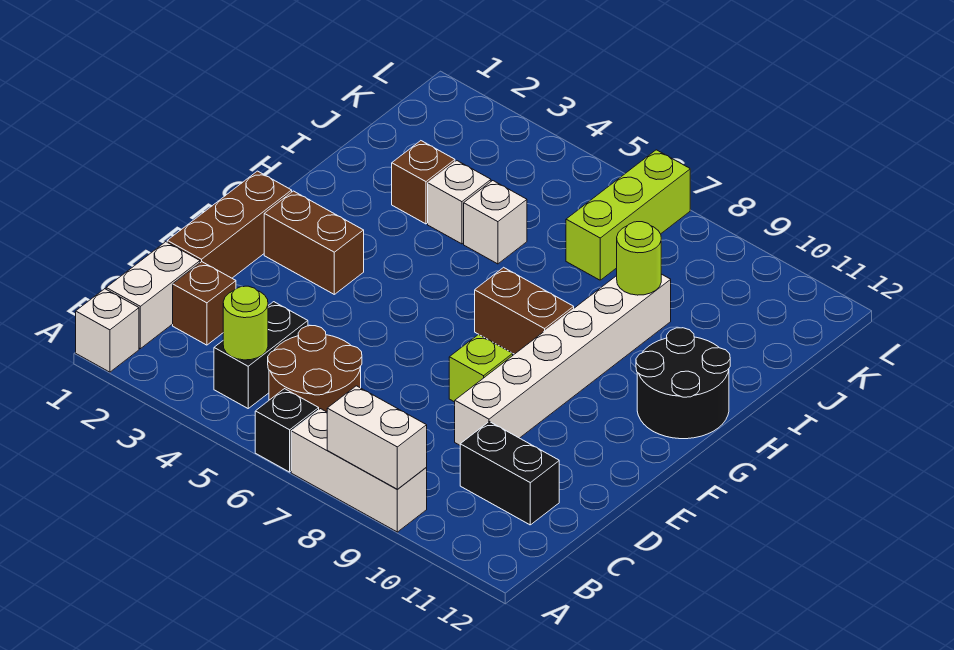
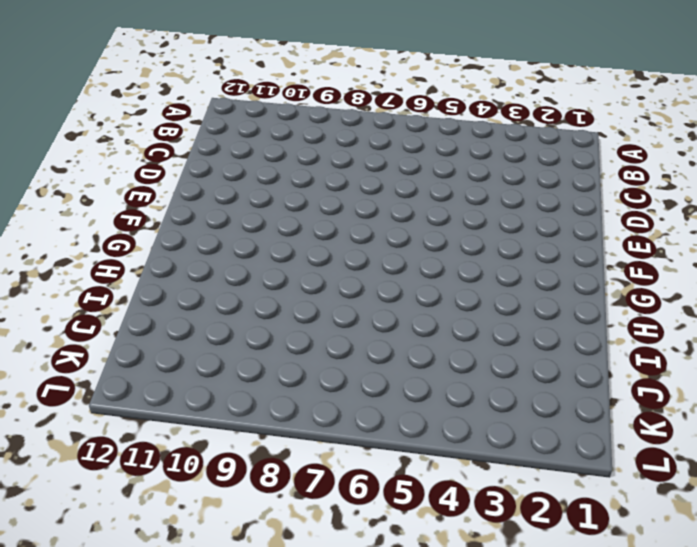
none -> white 1x1 brick [76,289,139,372]
none -> black 1x1 brick [255,389,319,472]
none -> white 1x3 brick [291,409,427,532]

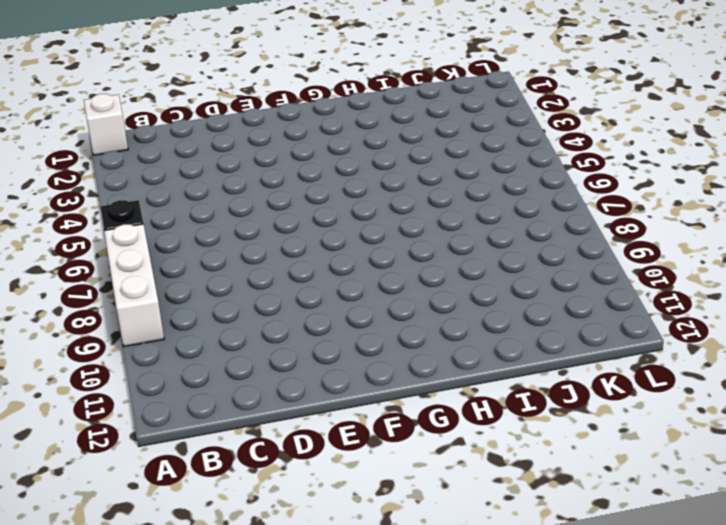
none -> white 1x2 brick [106,242,200,349]
none -> black 1x2 brick [214,302,308,408]
none -> brown 2x2 round brick [268,326,362,412]

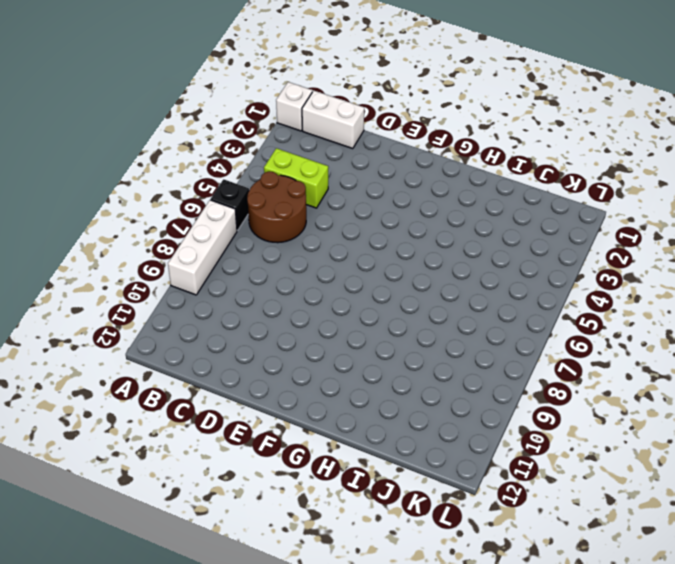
lime 1x2 brick [264,148,328,208] -> black 1x2 brick [214,302,308,408]
none -> brown 1x1 brick [173,262,236,345]
none -> black 1x2 brick [460,422,559,525]
none -> brown 1x3 brick [167,171,292,278]

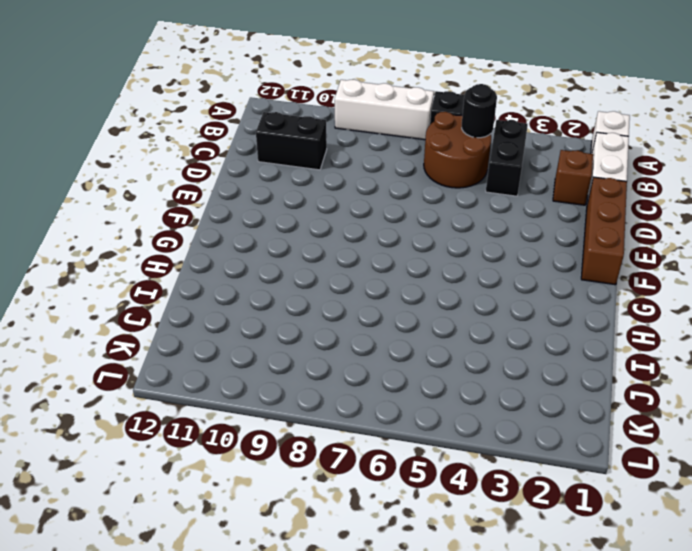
black 1x1 round brick [462,84,497,138] -> none
none -> white 1x6 brick [455,274,671,445]
none -> lime 1x1 brick [449,334,513,402]
none -> brown 1x2 brick [264,191,364,294]

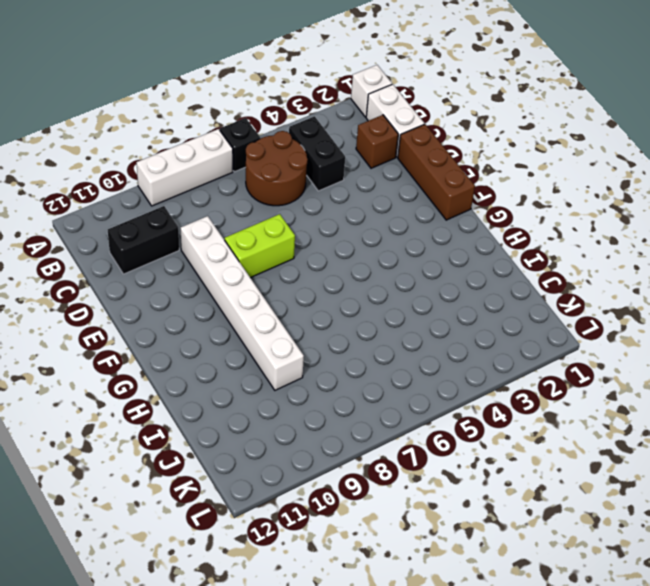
lime 1x2 brick [225,214,295,278] -> lime 1x1 brick [449,334,513,402]
none -> brown 1x2 brick [264,191,364,294]
none -> brown 1x2 brick [475,267,574,354]
none -> black 2x2 round brick [636,328,730,439]

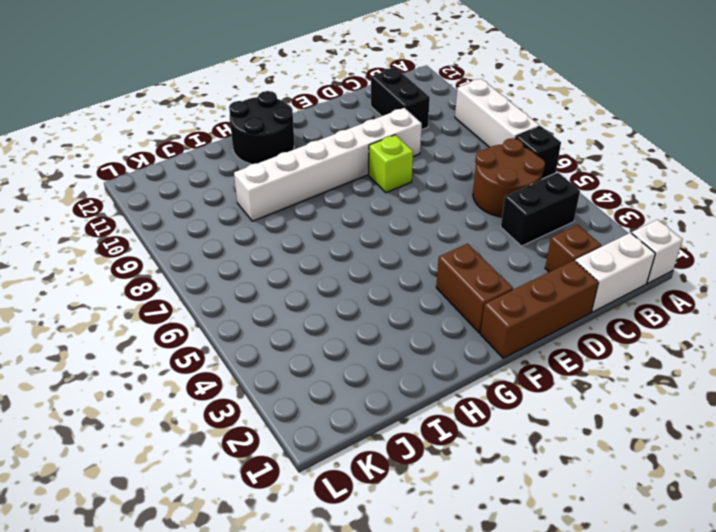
none -> brown 1x2 brick [475,267,574,354]
none -> brown 1x1 brick [392,141,455,224]
none -> white 1x1 brick [428,161,491,244]

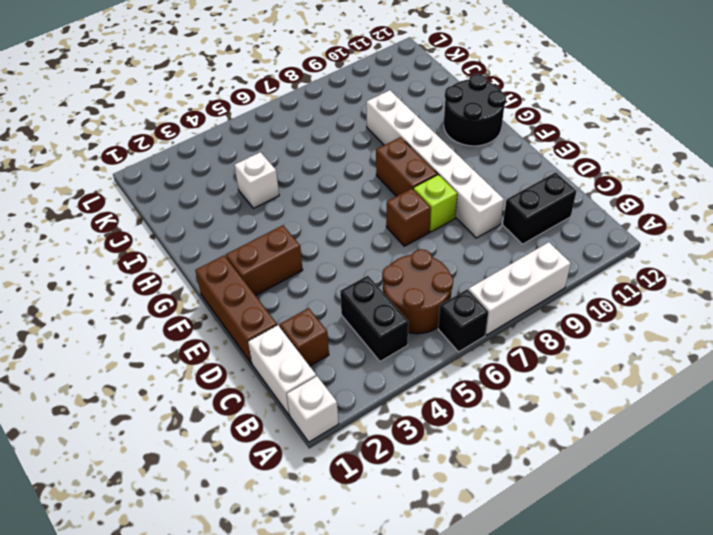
brown 1x1 brick [386,189,431,246] -> brown 1x1 brick moved to [392,141,455,224]
brown 1x2 brick [376,137,437,196] -> brown 1x2 brick turned to [475,267,574,354]
none -> white 1x1 brick [464,181,527,264]
none -> lime 1x3 brick [566,150,690,280]
none -> white 1x2 brick [327,386,427,489]

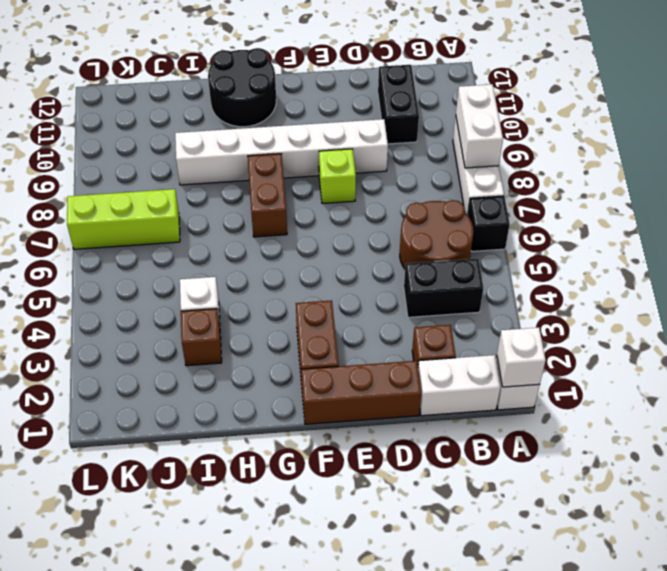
white 1x1 brick [497,328,546,387] -> white 1x1 brick moved to [464,181,527,264]
none -> lime 1x1 round brick [223,286,268,360]
none -> lime 1x1 round brick [617,222,661,295]

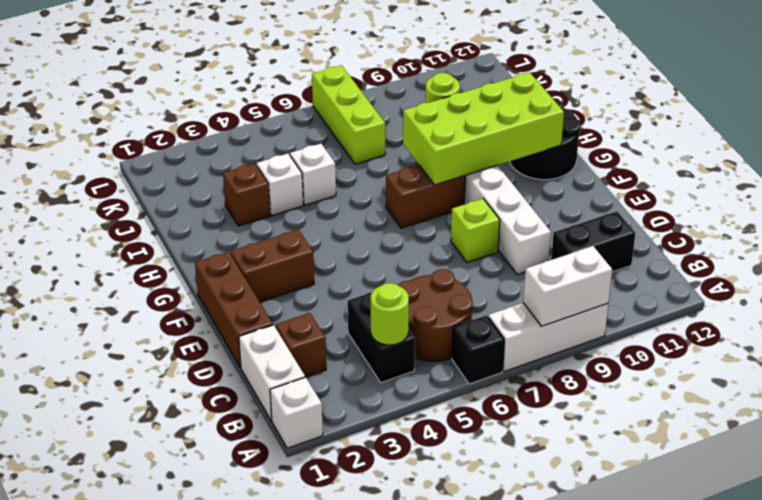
lime 2x4 brick [403,72,564,185] -> none

